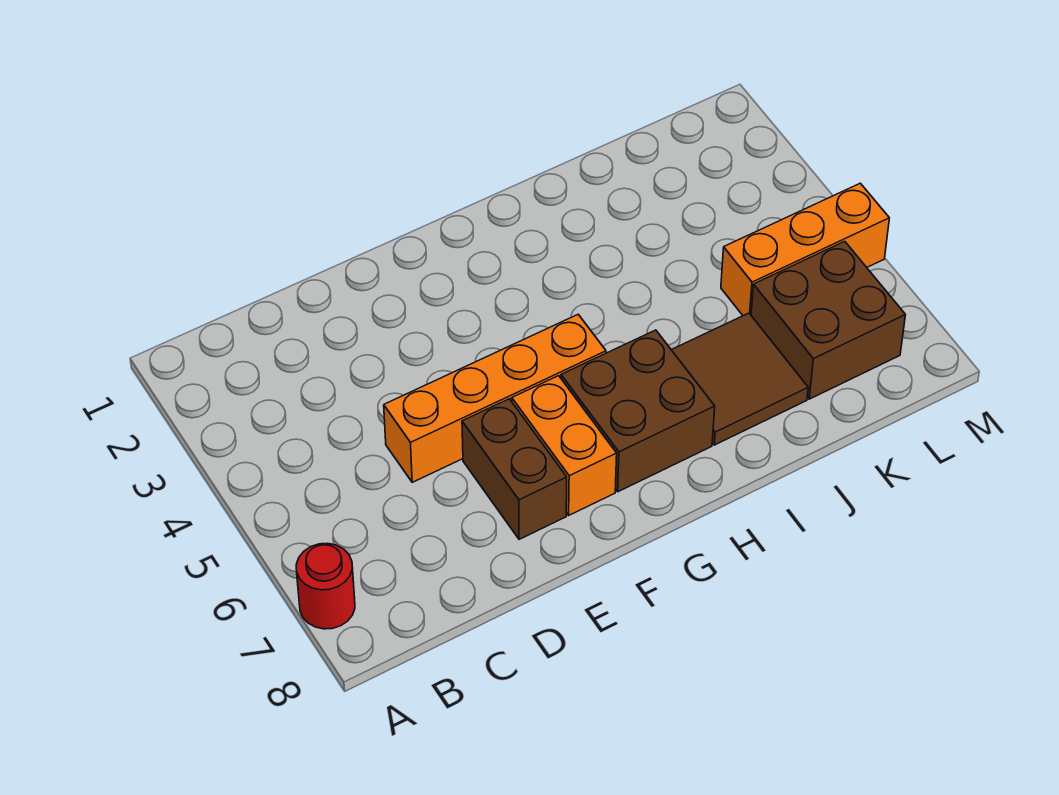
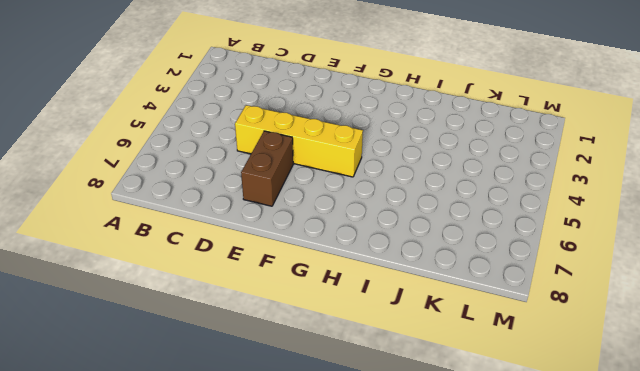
yellow 1x4 brick [235,105,363,177] -> orange 1x4 brick [384,315,606,482]
none -> red 1x1 round brick [296,543,355,629]
none -> orange 1x2 brick [512,376,617,515]

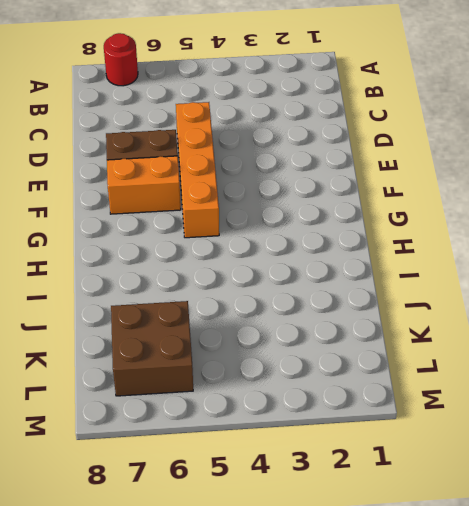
none -> brown 2x2 brick [561,330,715,492]
none -> brown 2x2 tile [672,313,808,445]

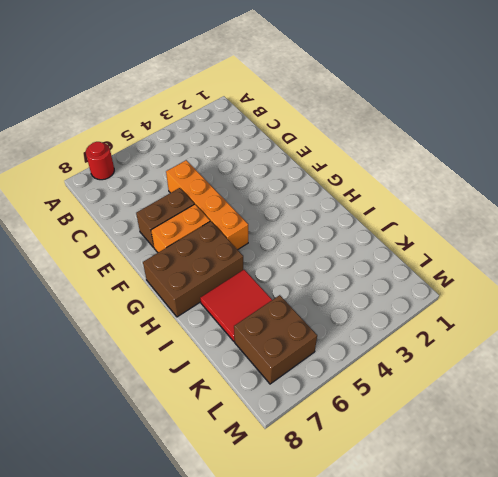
brown 2x3 brick [143,221,243,317] -> brown 2x2 brick [561,330,715,492]
red 2x2 tile [200,270,272,341] -> brown 2x2 tile [672,313,808,445]
none -> orange 1x3 brick [721,183,889,316]

